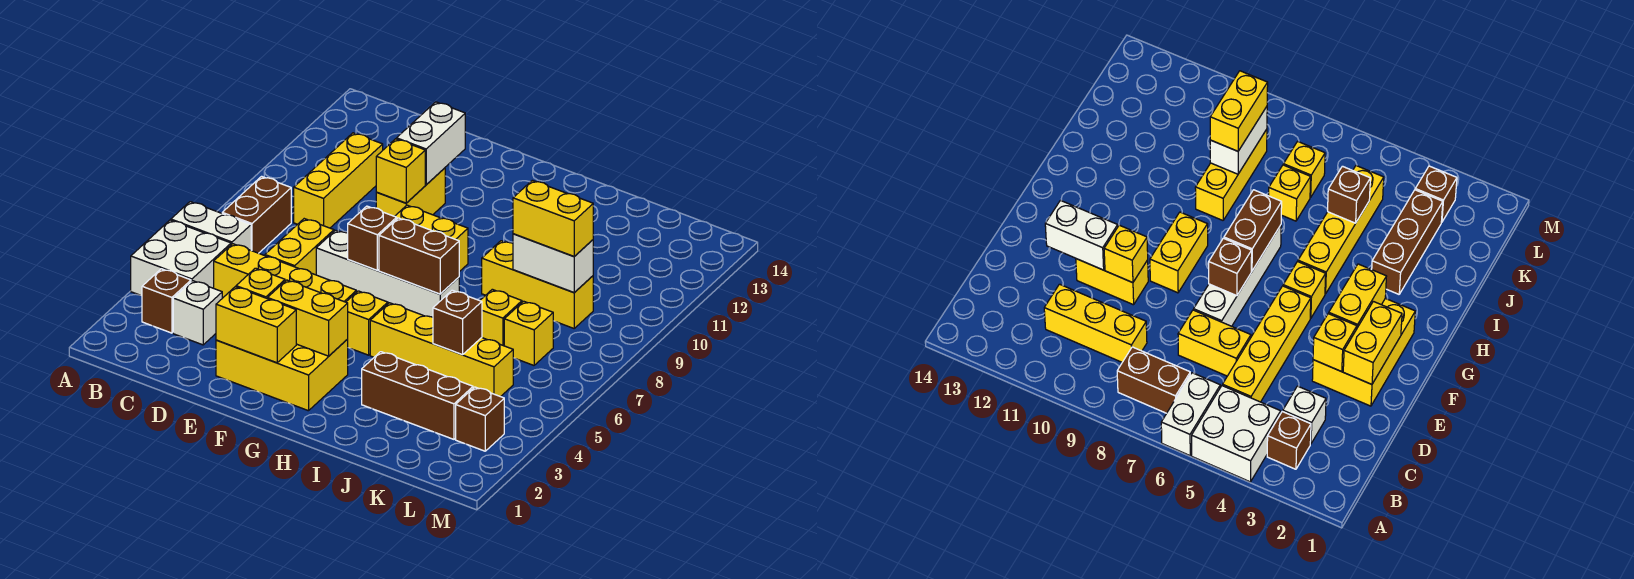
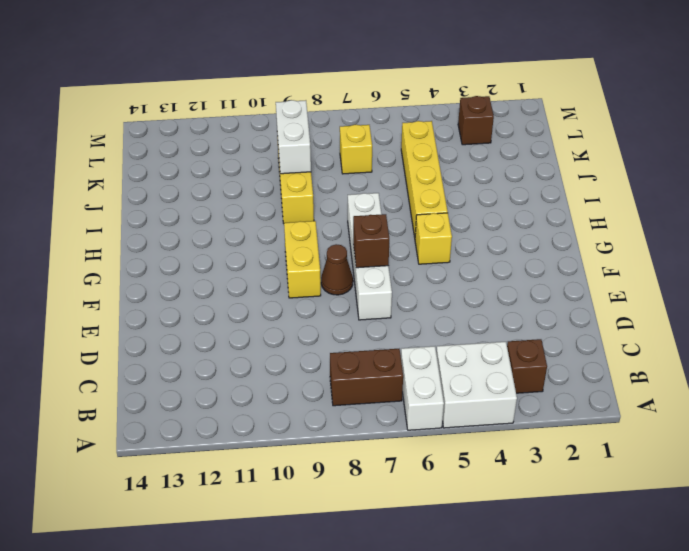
brown 1x1 cone [321,244,353,295] -> none
none -> white 1x1 brick [173,281,222,345]
none -> yellow 1x4 brick [214,244,356,302]
none -> yellow 1x3 brick [294,133,383,228]

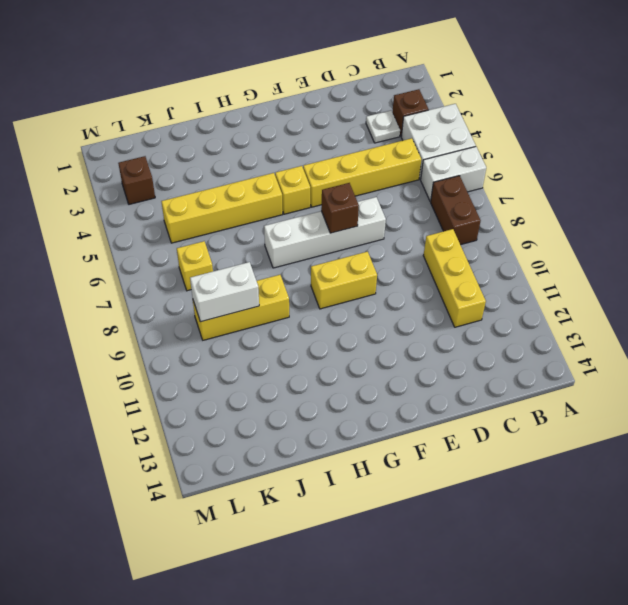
white 1x1 plate [366,110,400,143] -> white 1x1 brick [173,281,222,345]
none -> yellow 1x2 brick [265,219,334,275]
none -> yellow 2x3 brick [216,339,348,411]
none -> yellow 1x2 brick [376,168,445,216]

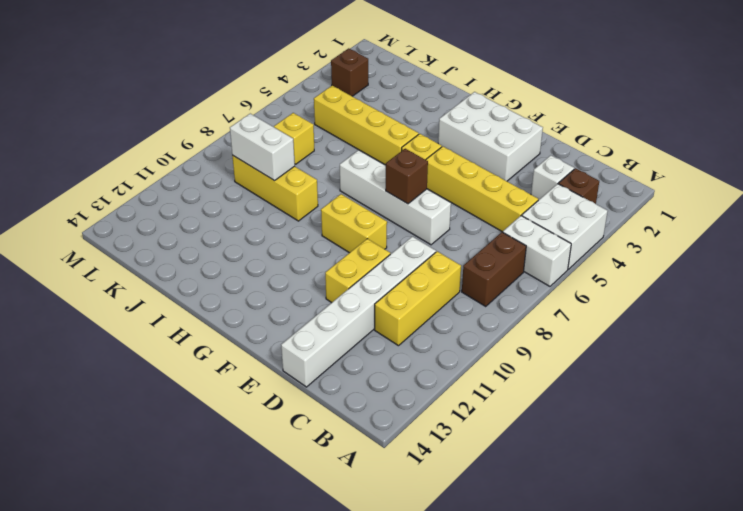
white 1x6 brick [281,237,436,387] -> none
white 2x3 brick [438,92,543,181] -> yellow 2x3 brick [216,339,348,411]
none -> yellow 1x2 brick [265,219,334,275]
none -> brown 1x3 brick [362,352,473,439]
none -> yellow 1x1 brick [480,289,522,346]

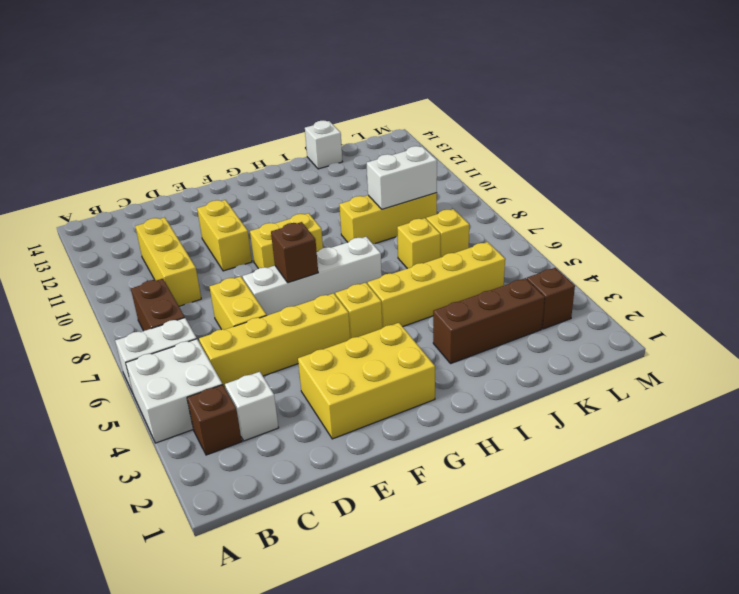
white 1x1 brick [305,120,342,169] -> none
none -> yellow 1x2 brick [216,287,296,363]
none -> yellow 1x1 brick [236,268,285,298]
none -> yellow 1x1 brick [376,139,425,203]

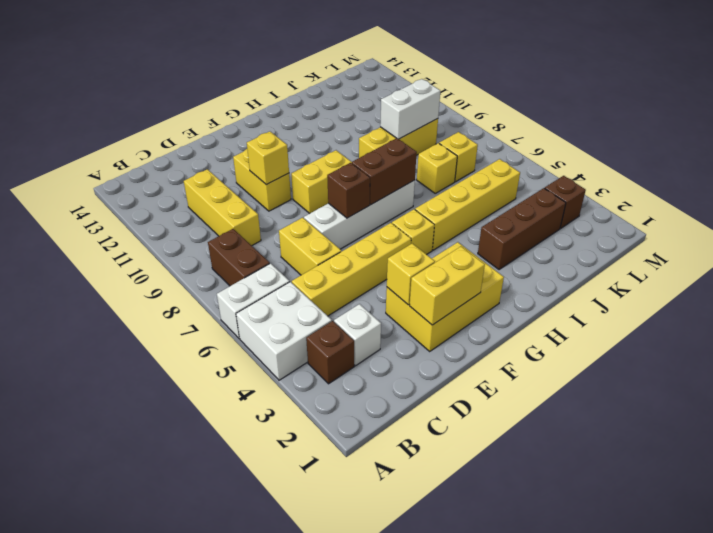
none -> white 1x2 brick [396,102,465,185]
none -> yellow 1x2 brick [267,280,348,356]
none -> brown 1x1 brick [433,290,482,355]

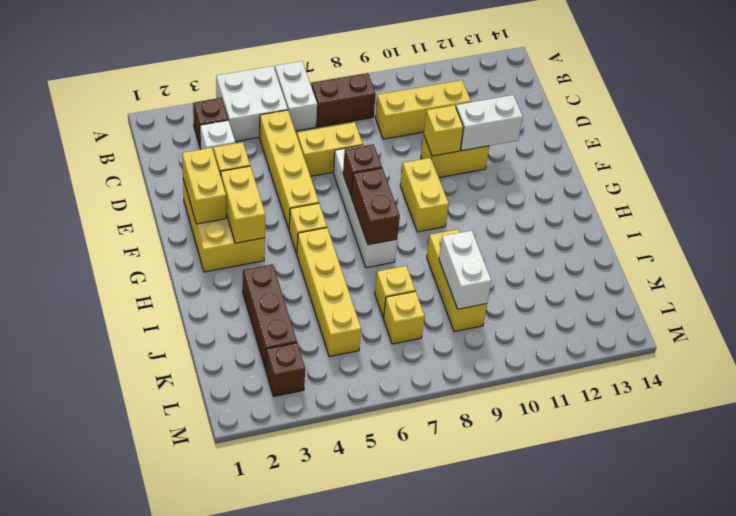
none -> brown 1x1 brick [433,290,482,355]
none -> yellow 1x2 brick [513,180,593,256]

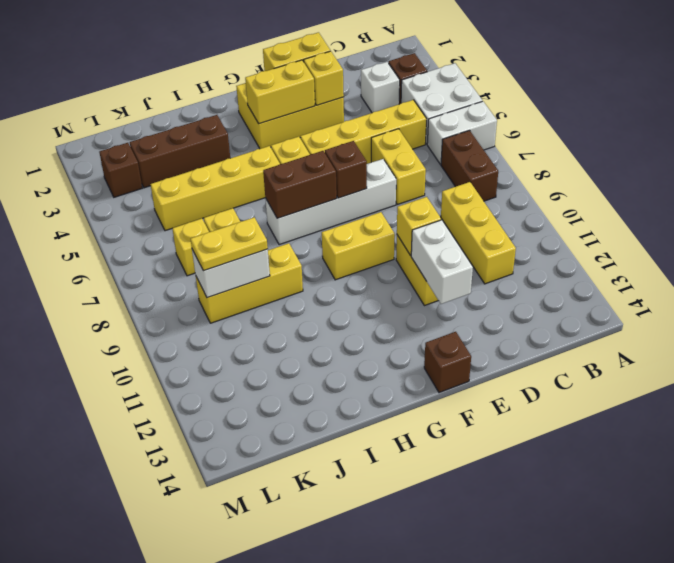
brown 1x1 brick [424,332,471,393] -> brown 1x1 brick moved to [433,290,482,355]
yellow 1x2 plate [191,217,268,271] -> yellow 1x2 brick [513,180,593,256]

